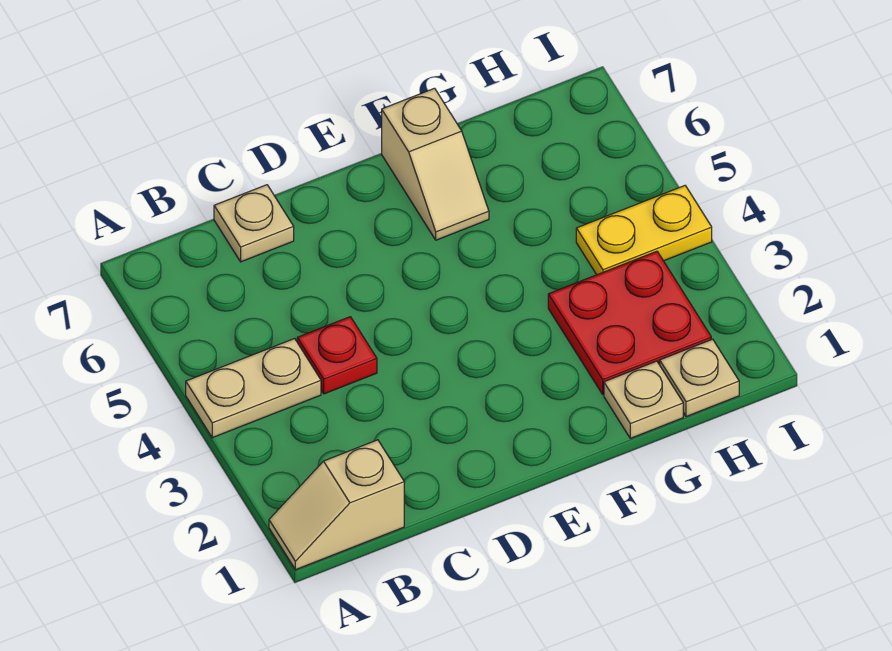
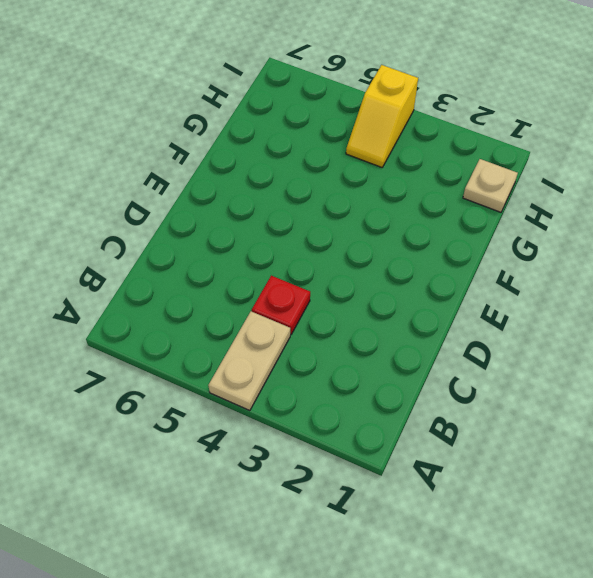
yellow 1x2 slope [346,65,418,167] -> yellow 1x2 plate [576,186,712,275]
none -> tan 1x2 slope [269,440,404,570]
none -> tan 1x1 plate [214,185,294,262]

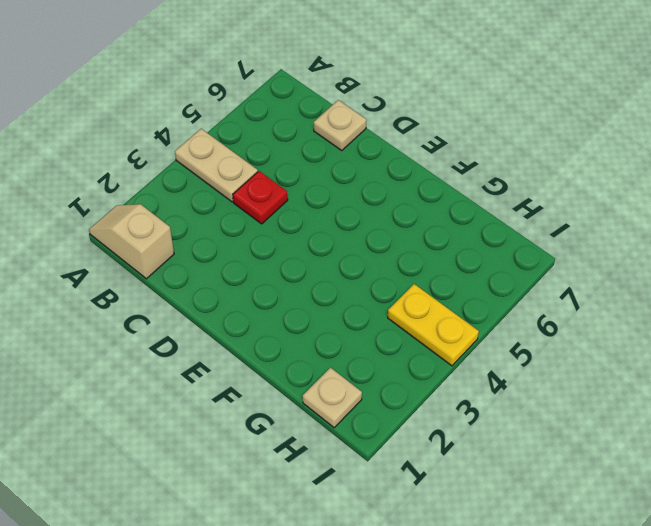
none -> tan 1x2 slope [382,88,489,240]
none -> tan 1x1 plate [604,361,683,438]

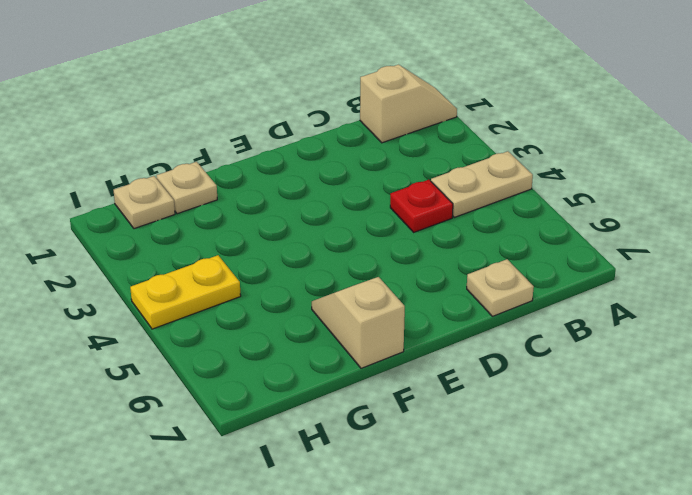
none -> red 2x2 plate [548,251,711,394]

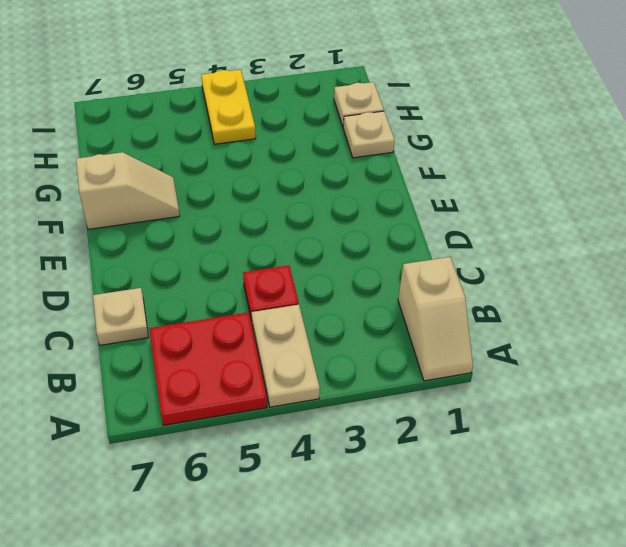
red 2x2 plate [149,312,267,425] -> red 2x2 plate moved to [548,251,711,394]

